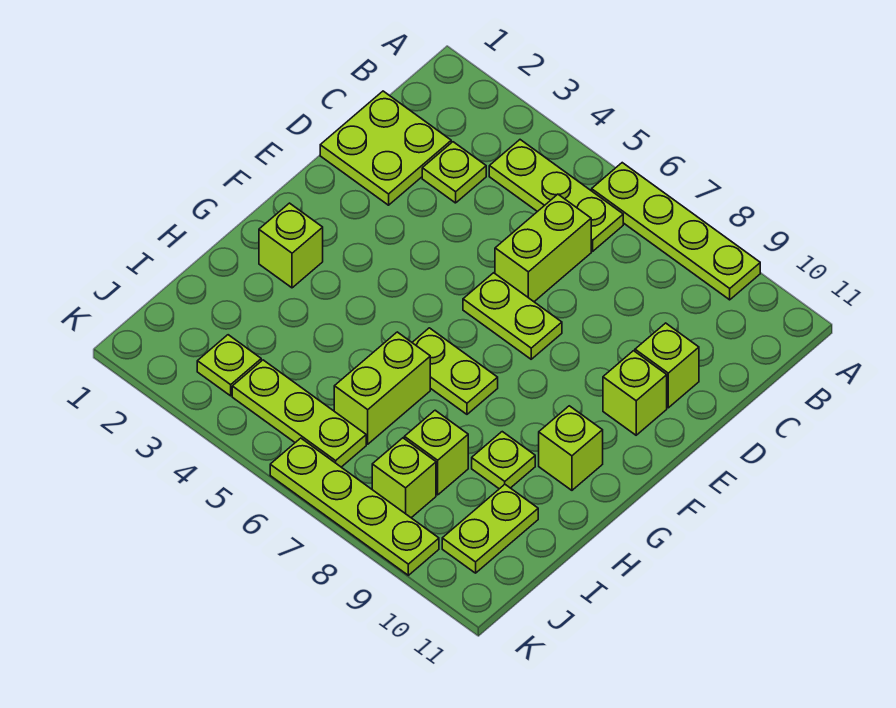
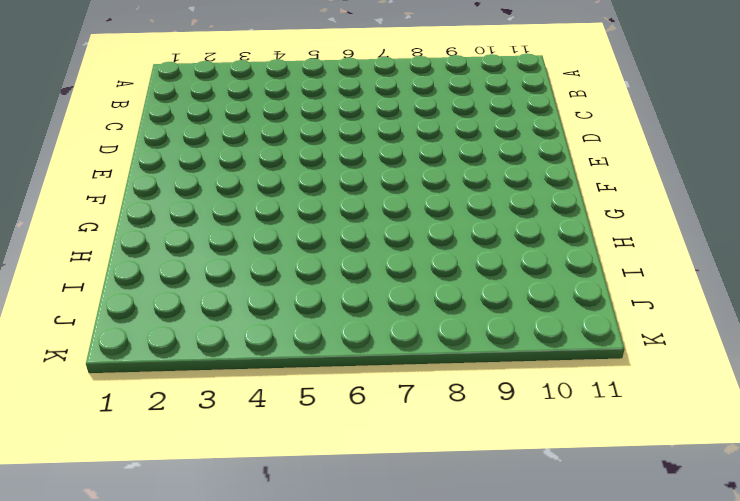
none -> lime 1x4 plate [592,163,760,300]
none -> lime 1x3 plate [489,140,623,251]
none -> lime 2x2 plate [320,91,451,205]

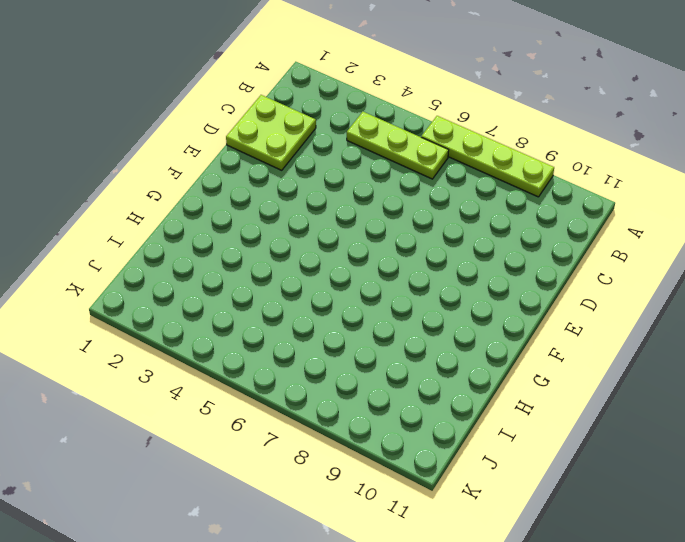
none -> lime 1x1 plate [422,142,486,203]
none -> lime 1x2 brick [495,194,591,302]
none -> lime 1x1 brick [635,323,699,408]

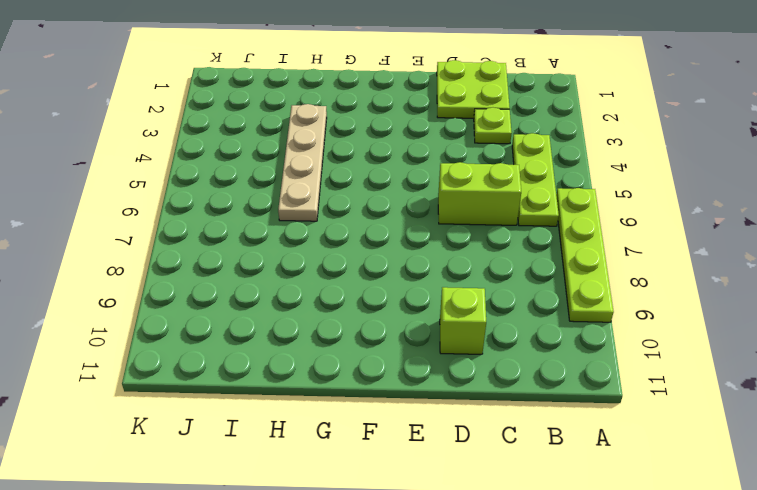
tan 1x4 plate [278,104,327,221] -> lime 1x2 brick [334,332,430,444]
none -> lime 1x2 plate [463,273,562,359]
none -> lime 1x1 brick [603,351,667,435]
none -> lime 1x1 brick [259,203,323,288]

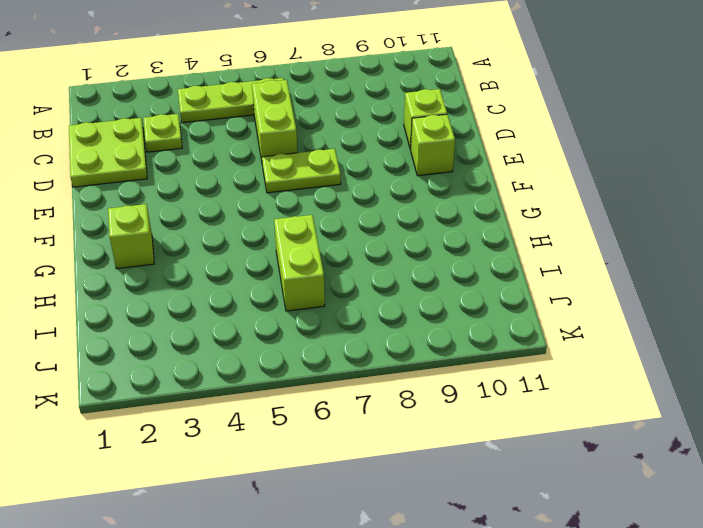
none -> lime 1x4 plate [592,163,760,300]
none -> lime 1x2 plate [412,328,498,414]
none -> lime 1x1 brick [539,406,603,490]

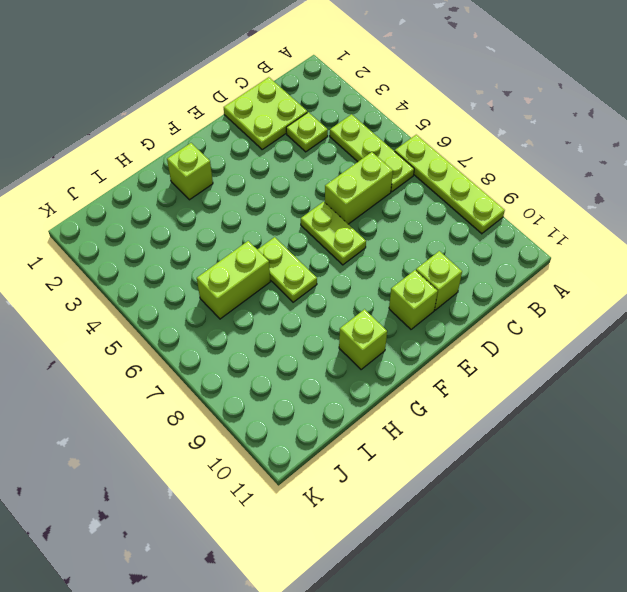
none -> lime 1x1 plate [472,432,535,489]
none -> lime 1x1 brick [404,410,468,495]
none -> lime 1x2 plate [442,485,538,573]

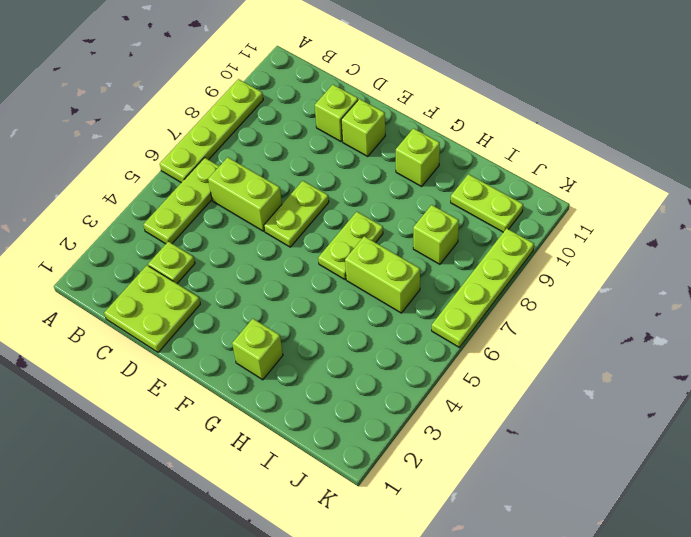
none -> lime 1x1 plate [472,432,535,489]
none -> lime 1x1 plate [197,335,261,396]
none -> lime 1x3 plate [232,360,366,467]

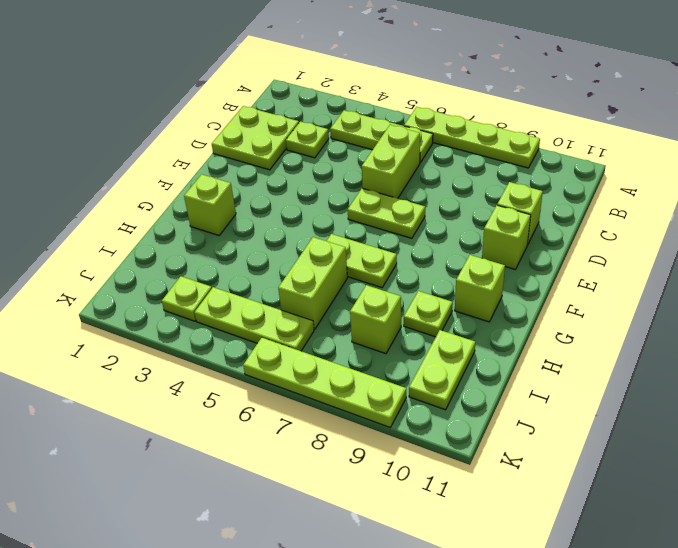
none -> lime 1x1 brick [372,438,436,518]

